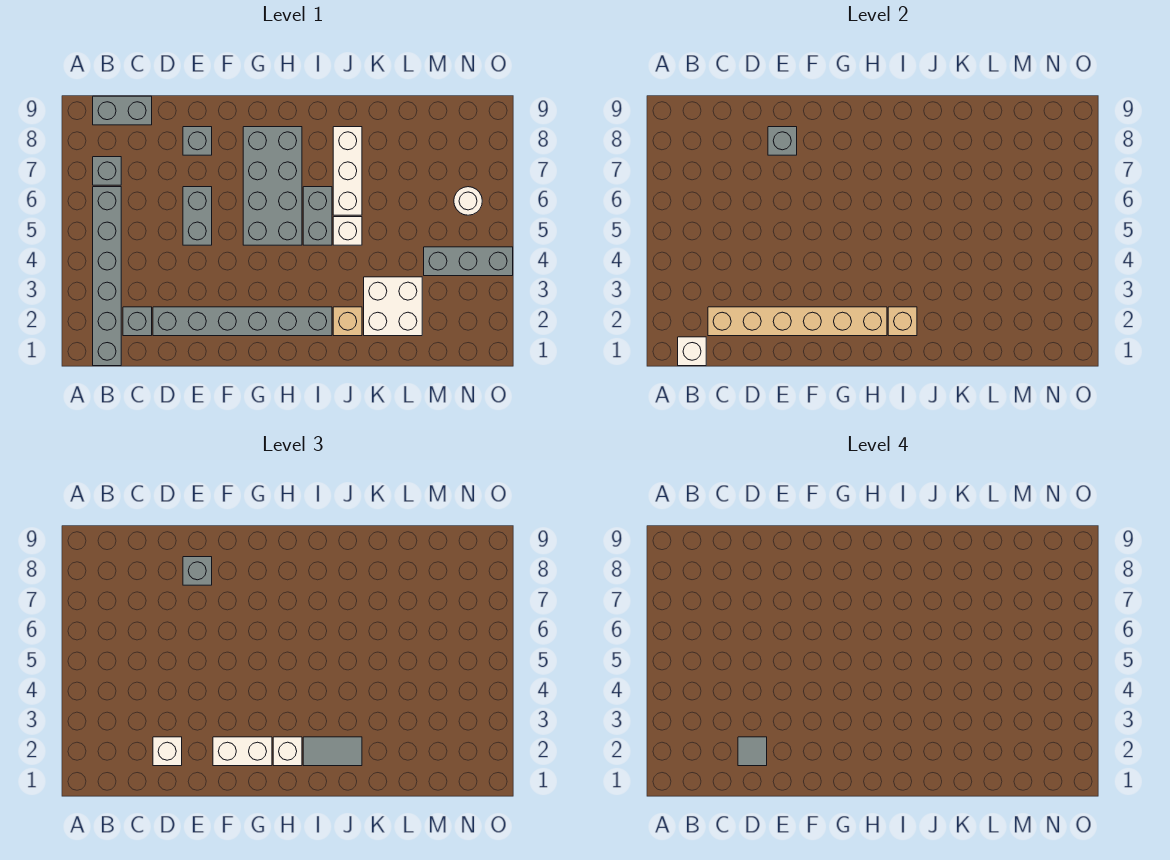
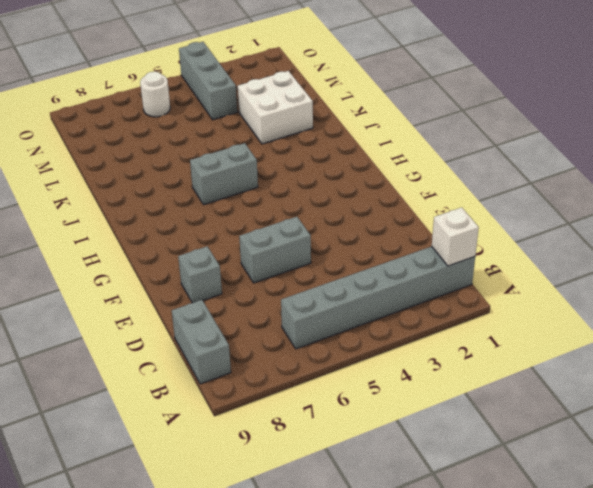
none -> grey 1x1 brick [93,157,121,185]
none -> grey 1x1 brick [123,307,152,336]
none -> grey 1x6 brick [153,307,332,336]

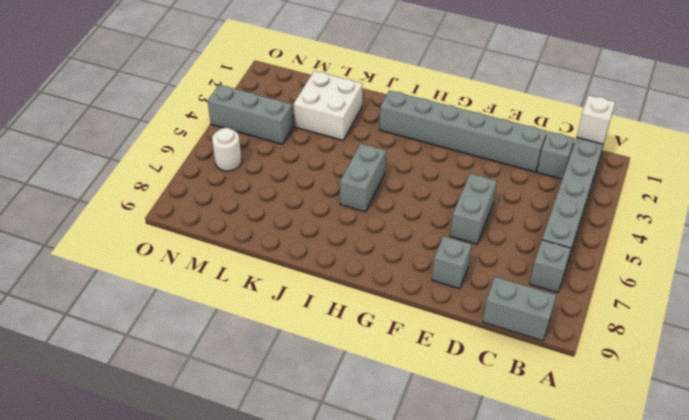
none -> grey 2x4 brick [243,127,302,245]
none -> tan 1x1 brick [333,307,362,336]
none -> white 1x1 brick [333,217,362,245]

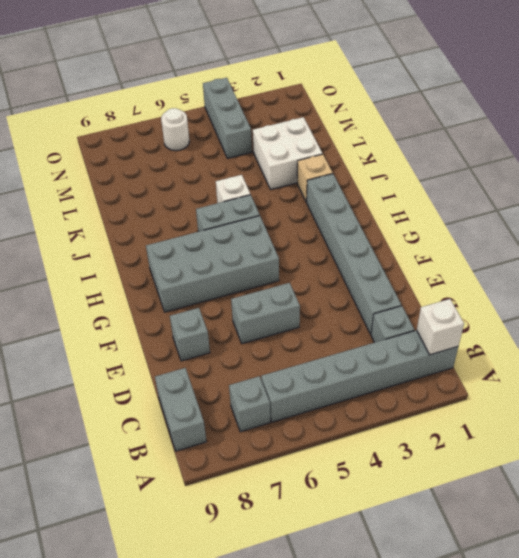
none -> white 1x3 brick [333,127,362,215]
none -> tan 1x6 brick [708,307,887,336]
none -> grey 1x1 brick [768,127,797,155]

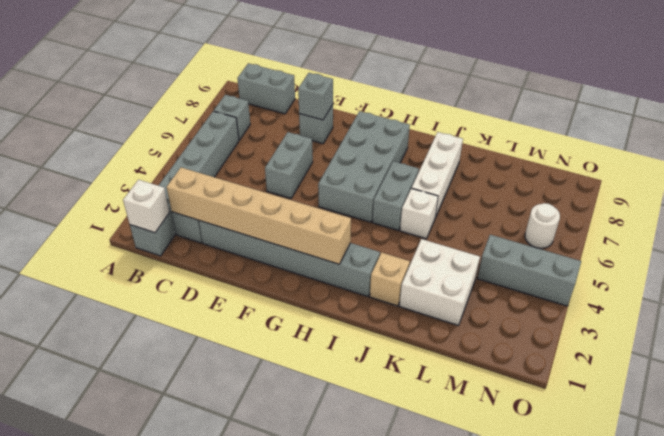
none -> tan 1x1 brick [888,307,917,336]
none -> white 1x1 brick [153,737,182,766]
none -> grey 1x1 brick [183,557,212,585]

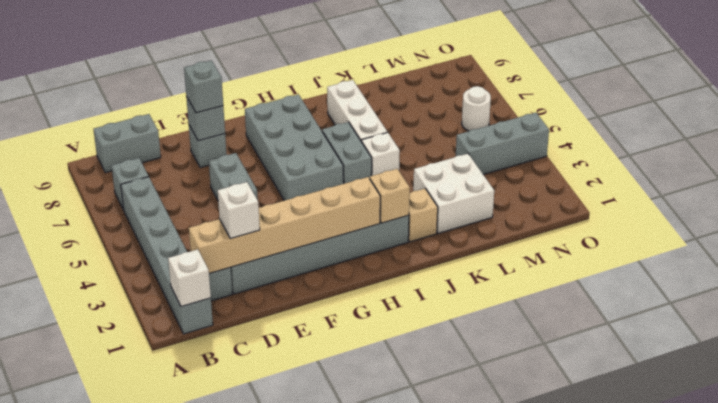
none -> white 1x2 brick [213,737,272,766]
none -> white 1x1 brick [273,737,302,766]
none -> grey 1x2 tile [303,737,362,766]

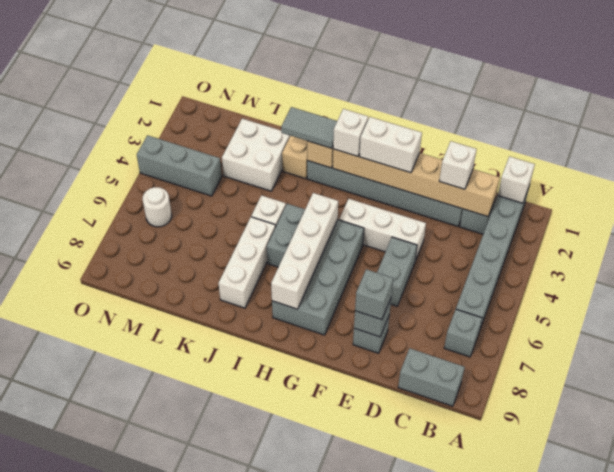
white 1x3 brick [339,199,426,260] -> none
white 1x4 brick [271,193,338,309] -> none
none -> grey 1x1 tile [738,737,767,766]

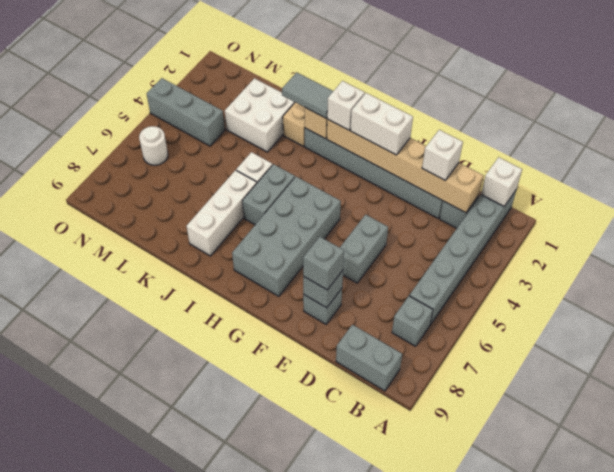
none -> grey 1x1 tile [738,737,767,766]

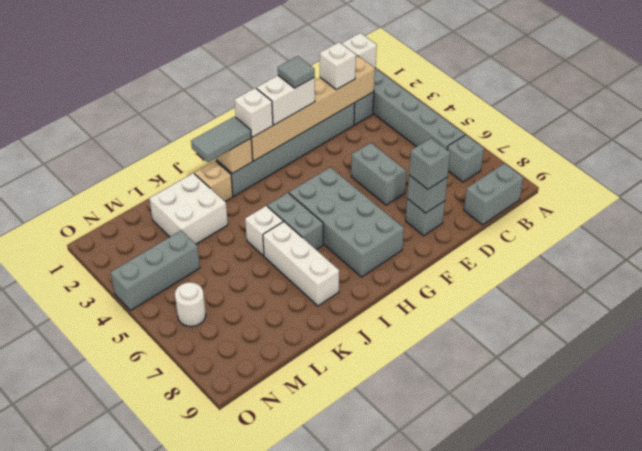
grey 1x1 tile [278,56,315,88] -> grey 1x1 tile moved to [738,737,767,766]

